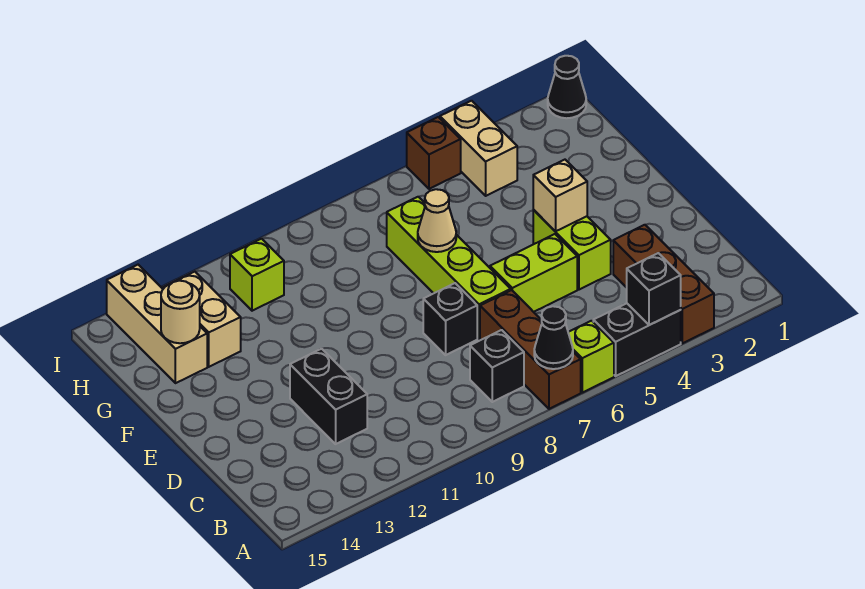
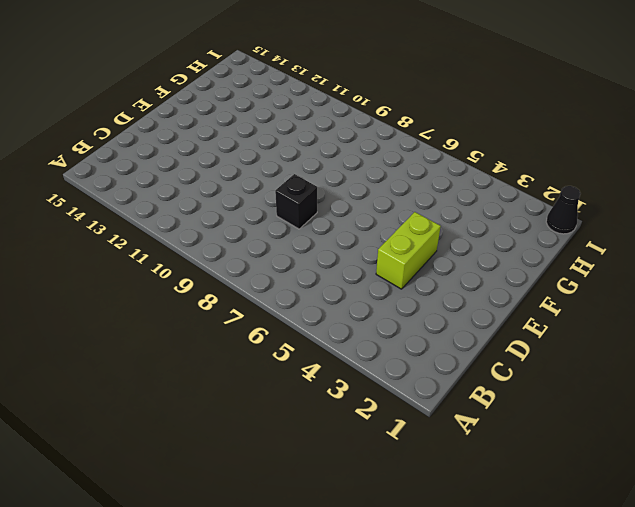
none -> brown 1x3 brick [613,225,714,343]
none -> black 1x2 brick [593,303,681,376]
none -> lime 1x1 brick [568,321,614,393]

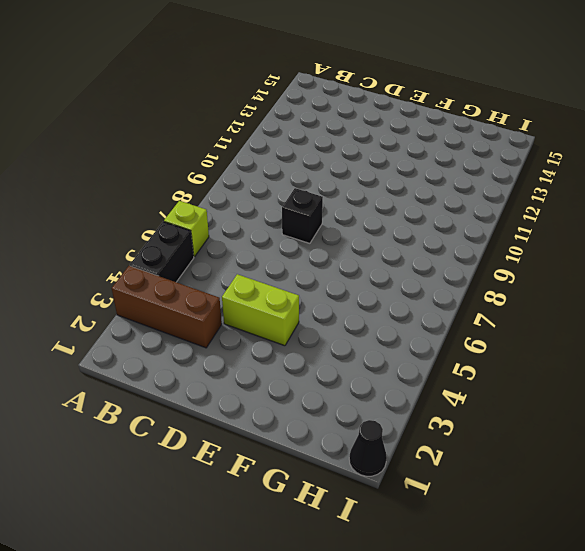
none -> brown 1x3 brick [480,290,581,409]
none -> black 1x1 brick [470,330,524,402]
none -> black 1x2 brick [290,349,367,444]

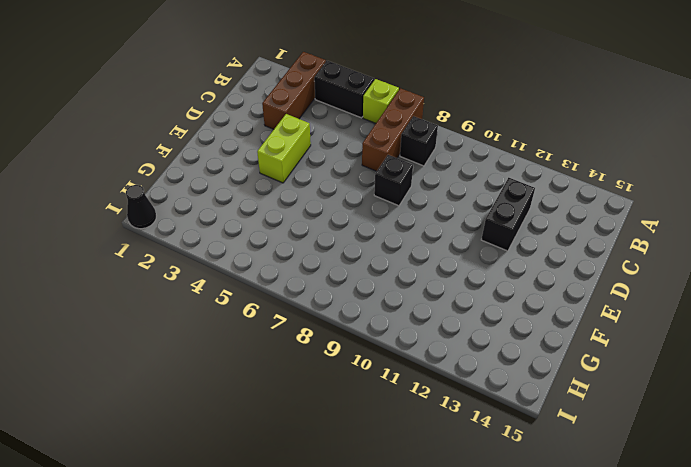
none -> lime 1x2 brick [490,234,577,312]
none -> lime 1x4 brick [387,197,511,339]
none -> tan 1x2 brick [163,272,241,367]

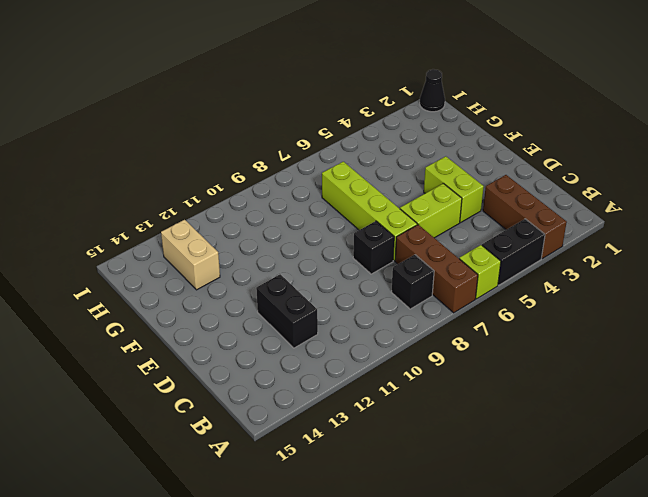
none -> tan 1x3 brick [107,265,207,383]
none -> tan 1x2 brick [440,101,517,196]
none -> lime 1x1 brick [230,239,284,311]

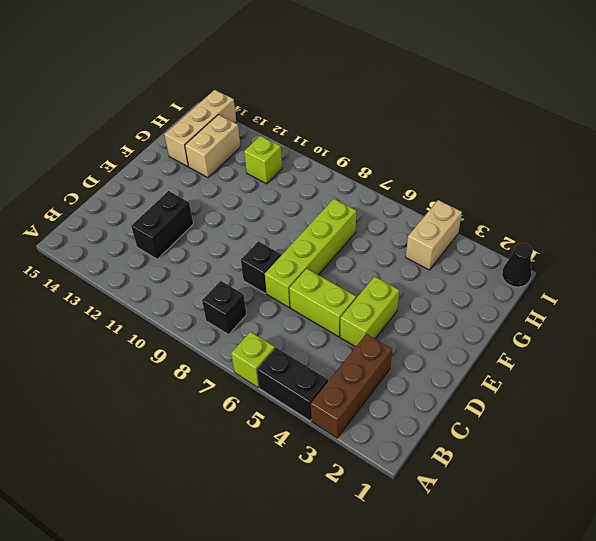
none -> brown 1x3 brick [480,290,581,409]
none -> brown 1x1 brick [407,117,461,189]
none -> black 1x1 brick [627,253,681,325]

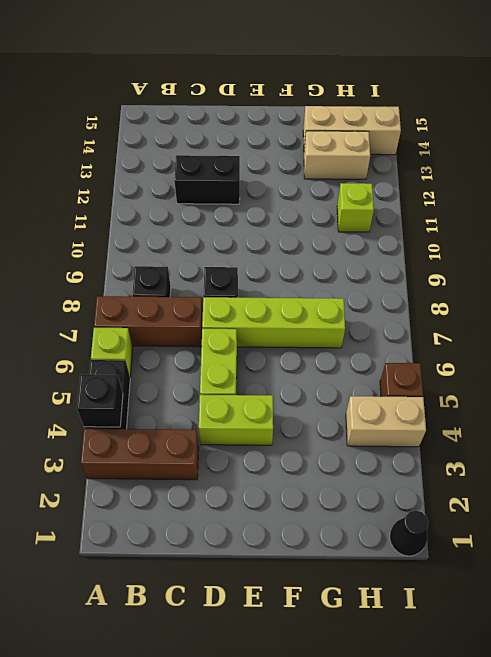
none -> black 1x1 cone [534,306,573,369]
none -> tan 1x1 brick [533,160,587,231]
none -> tan 1x1 cone [418,189,456,252]

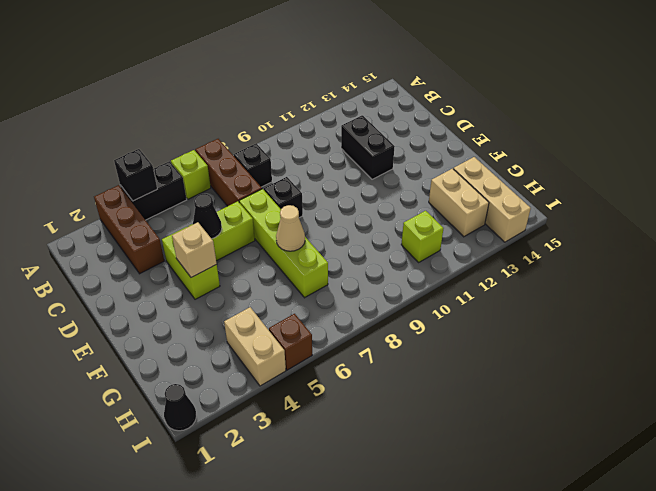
black 1x1 cone [193,194,222,239] -> black 1x1 cone moved to [534,306,573,369]
none -> tan 1x1 round brick [161,281,200,343]

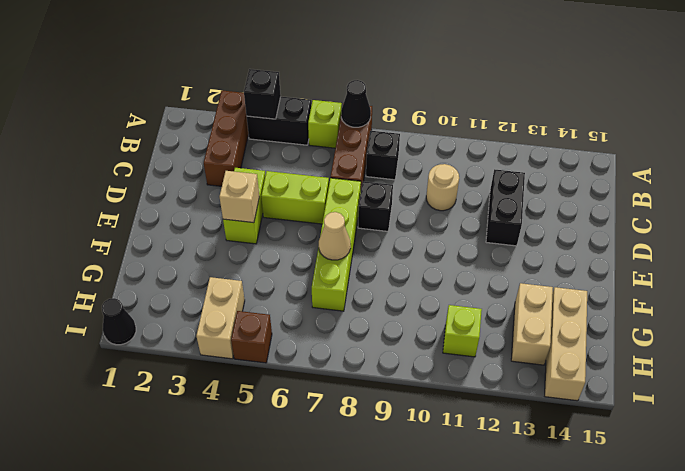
tan 1x1 round brick [426,164,459,211] -> tan 1x1 round brick moved to [161,281,200,343]

